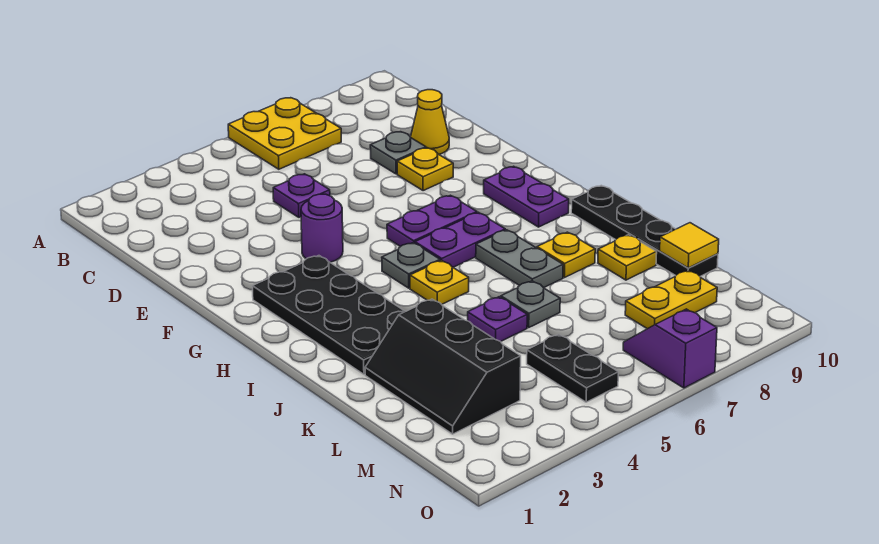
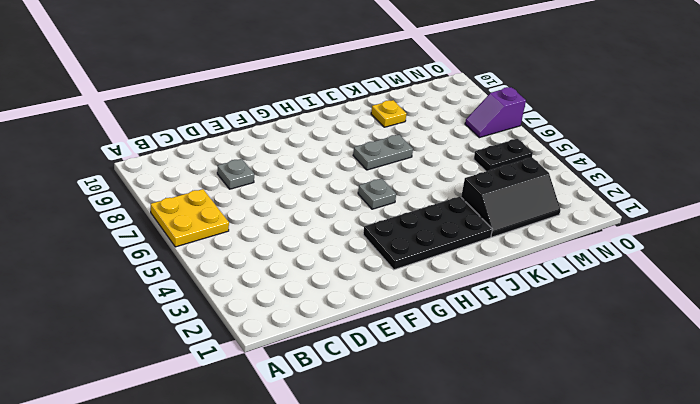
none -> purple 1x1 plate [273,174,330,217]
none -> yellow 1x1 cone [411,90,449,154]
none -> yellow 1x1 plate [397,148,453,191]

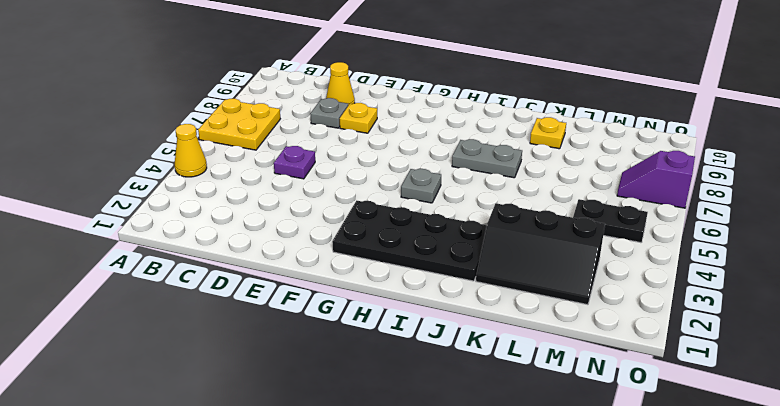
yellow 1x1 cone [175,124,207,177] -> none
none -> purple 1x1 round brick [301,194,343,262]
none -> purple 1x2 plate [387,195,477,247]
none -> purple 1x2 plate [484,166,569,227]

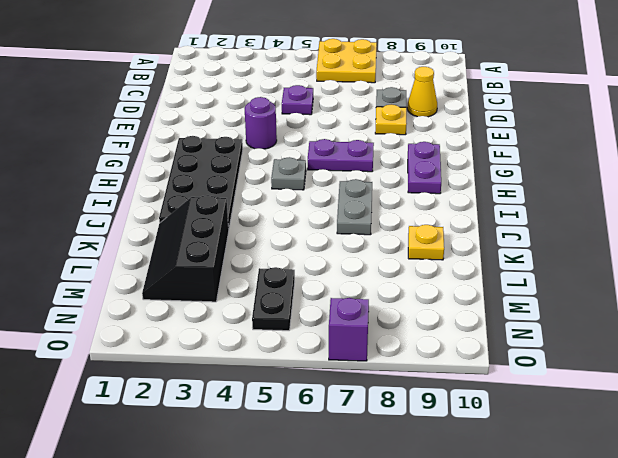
none -> purple 1x2 plate [415,212,505,267]
none -> yellow 1x1 plate [410,260,469,304]
none -> black 1x4 plate [571,186,718,276]

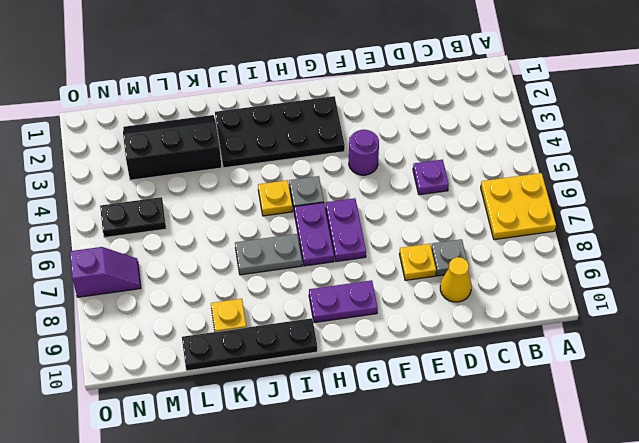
none -> yellow 1x1 plate [537,232,595,278]
none -> purple 1x1 plate [468,297,527,342]
none -> grey 1x1 plate [501,281,560,328]

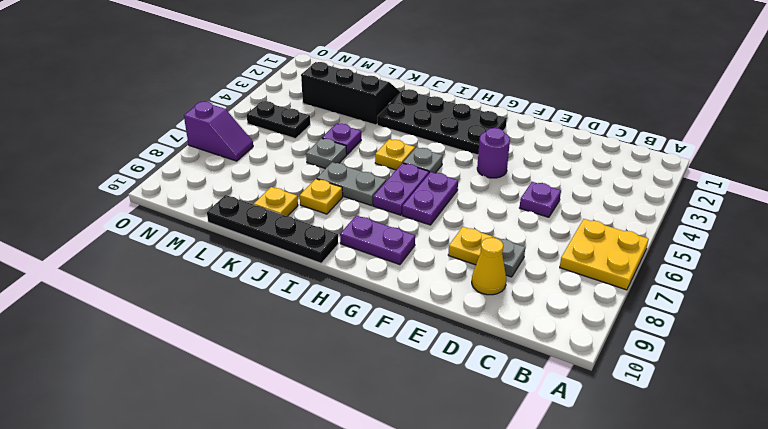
none -> yellow 1x2 plate [625,270,717,329]
none -> yellow 1x1 tile [660,223,719,268]

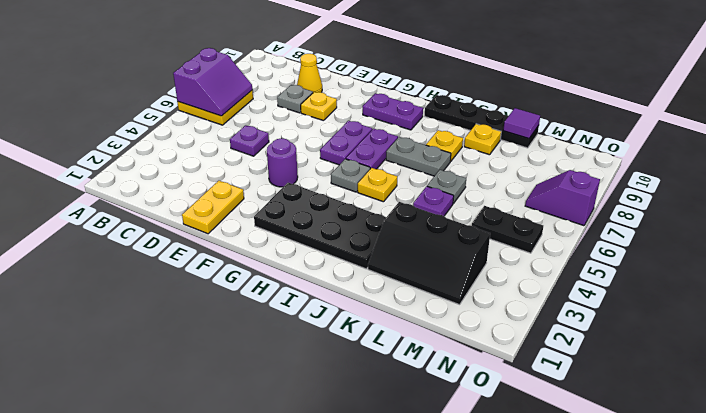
purple 2x2 slope [173,48,252,116] -> none
yellow 1x2 plate [182,181,244,234] -> yellow 1x2 plate moved to [625,270,717,329]
purple 1x1 tile [503,108,540,138] -> yellow 1x1 tile [660,223,719,268]

